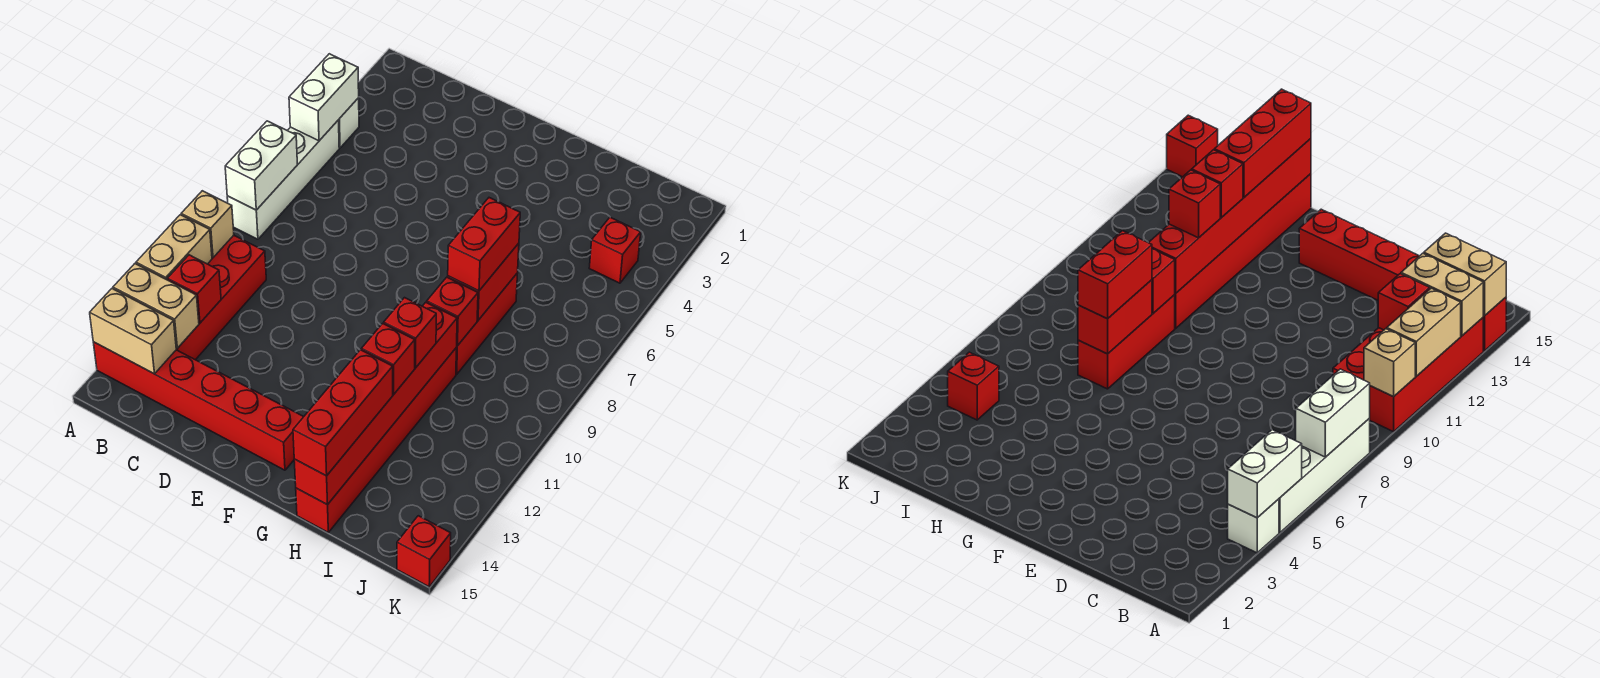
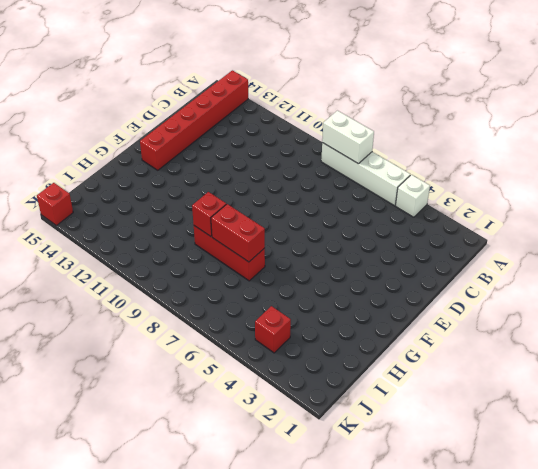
none -> red 2x4 brick [176,235,266,360]
none -> red 1x6 brick [296,348,456,532]
none -> white 1x2 brick [289,54,359,141]

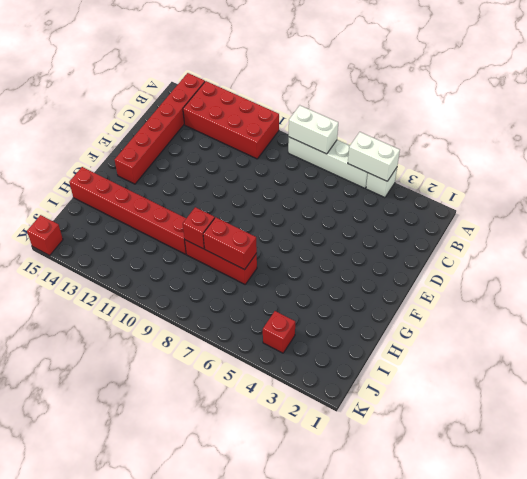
none -> tan 1x1 brick [181,191,234,258]
none -> tan 1x2 brick [136,215,212,280]
none -> tan 1x2 brick [113,264,199,348]

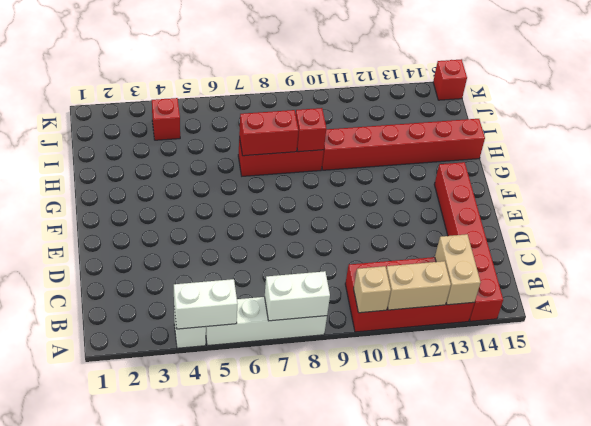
none -> tan 1x2 brick [90,289,176,374]
none -> red 1x1 brick [168,255,221,323]
none -> red 1x6 brick [294,302,457,505]

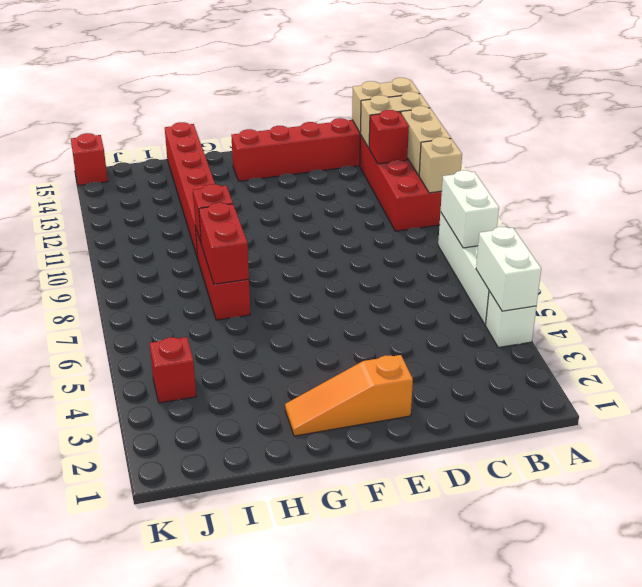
orange 1x3 slope [285,355,413,436] -> none
none -> red 1x6 brick [294,302,457,505]
none -> red 1x2 brick [448,198,520,291]
none -> red 1x1 brick [384,298,436,368]

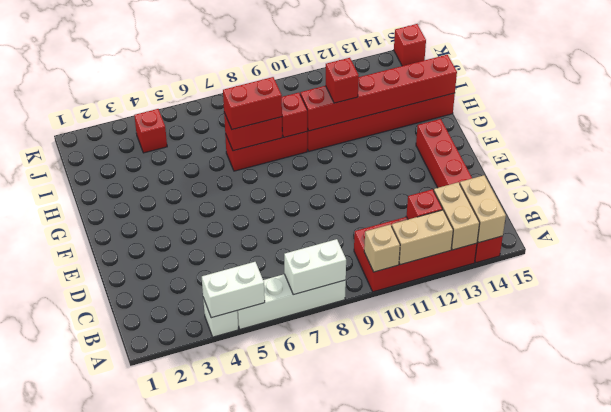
none -> red 1x1 brick [361,324,415,394]
none -> red 1x3 brick [293,350,393,476]

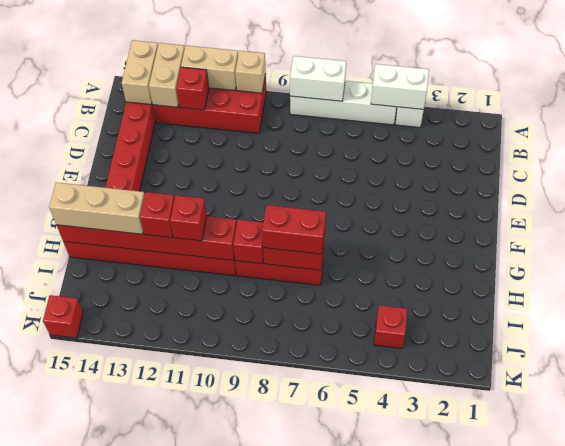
tan 1x3 brick [49,182,145,234] -> red 1x3 brick [293,350,393,476]

